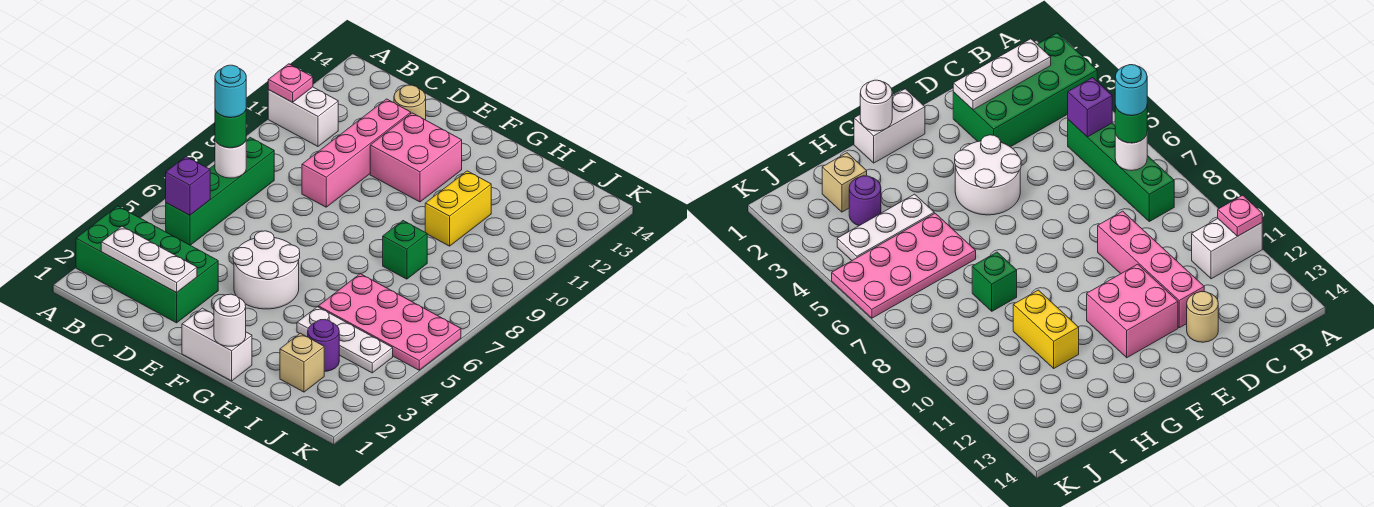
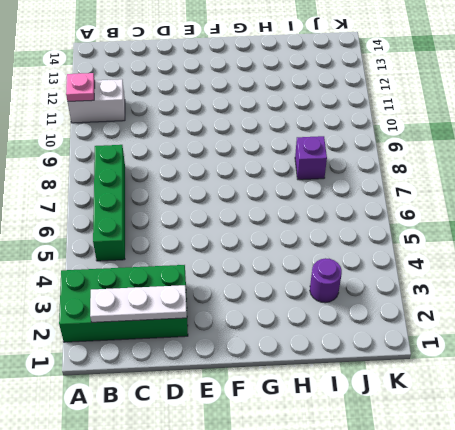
purple 1x1 brick [295,136,327,180] -> purple 1x1 brick moved to [166,157,210,215]
none -> pink 1x4 brick [302,99,411,207]
none -> tan 1x1 round brick [394,85,426,120]
none -> white 2x2 round brick [233,231,300,309]

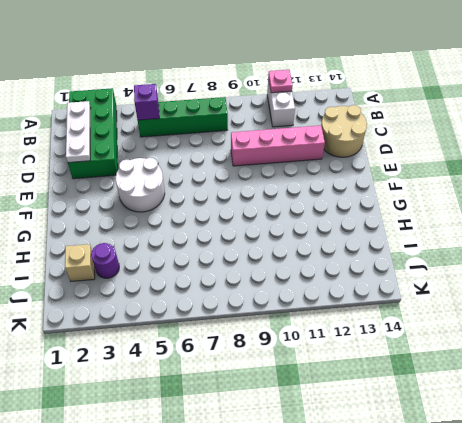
tan 2x2 round brick [321,105,367,157] -> tan 1x1 round brick [394,85,426,120]
none -> pink 2x2 brick [370,113,462,202]
none -> white 1x2 brick [182,308,252,381]
none -> white 1x3 plate [297,307,393,373]

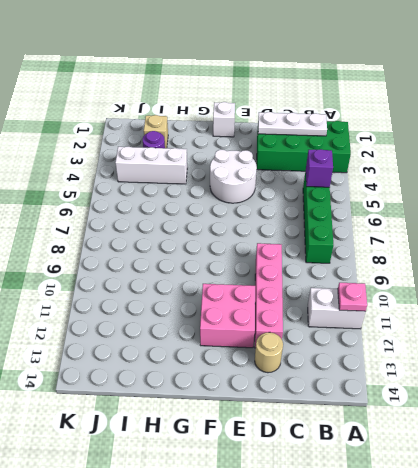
white 1x1 brick [213,102,235,137] -> white 1x2 brick [182,308,252,381]
white 1x3 brick [115,147,187,184] -> white 1x3 plate [297,307,393,373]
none -> pink 2x4 plate [318,274,461,370]
none -> green 1x1 brick [383,221,427,279]
none -> yellow 1x2 brick [425,171,491,246]

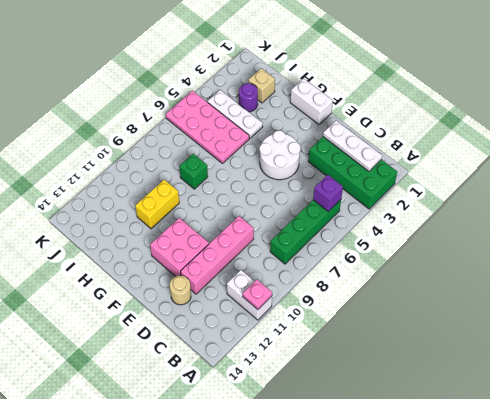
none -> white 1x1 round brick [215,140,246,178]
none -> white 1x1 round brick [214,294,246,346]
none -> green 1x1 round brick [215,110,246,148]

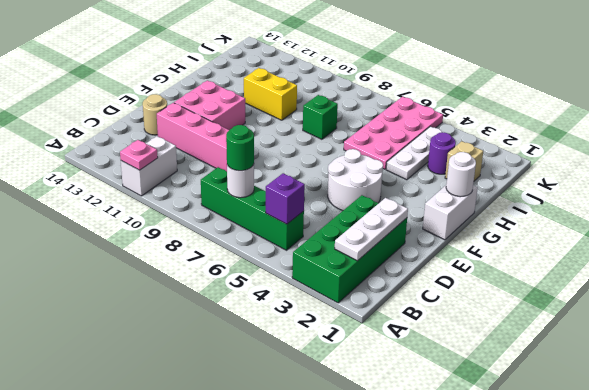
none -> cyan 1x1 round brick [215,65,246,117]

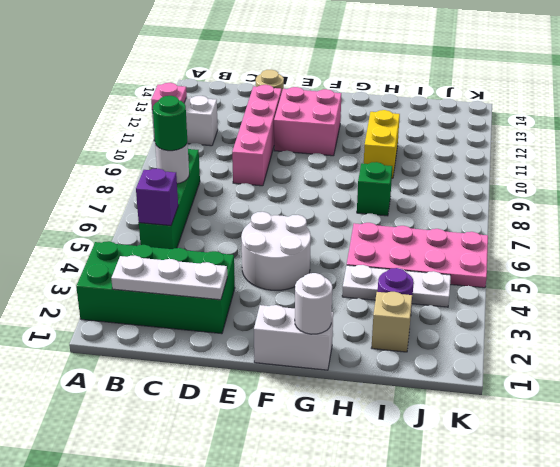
none -> cyan 1x1 round brick [215,65,246,117]

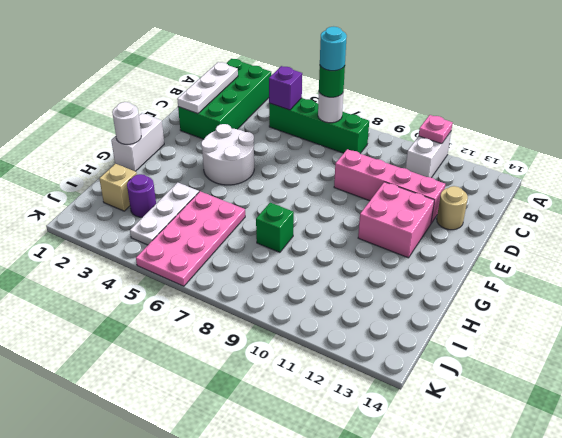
none -> yellow 1x2 brick [425,171,491,246]

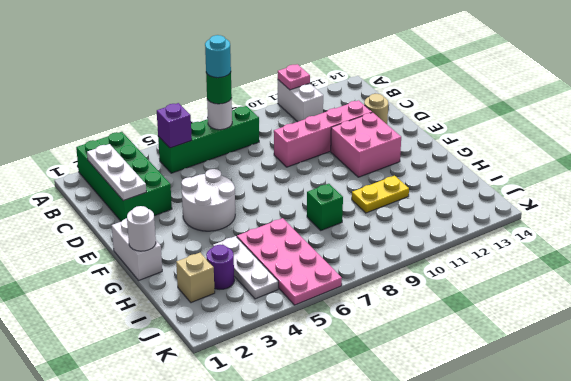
yellow 1x2 plate [352,176,409,213] -> yellow 1x2 brick [425,171,491,246]

